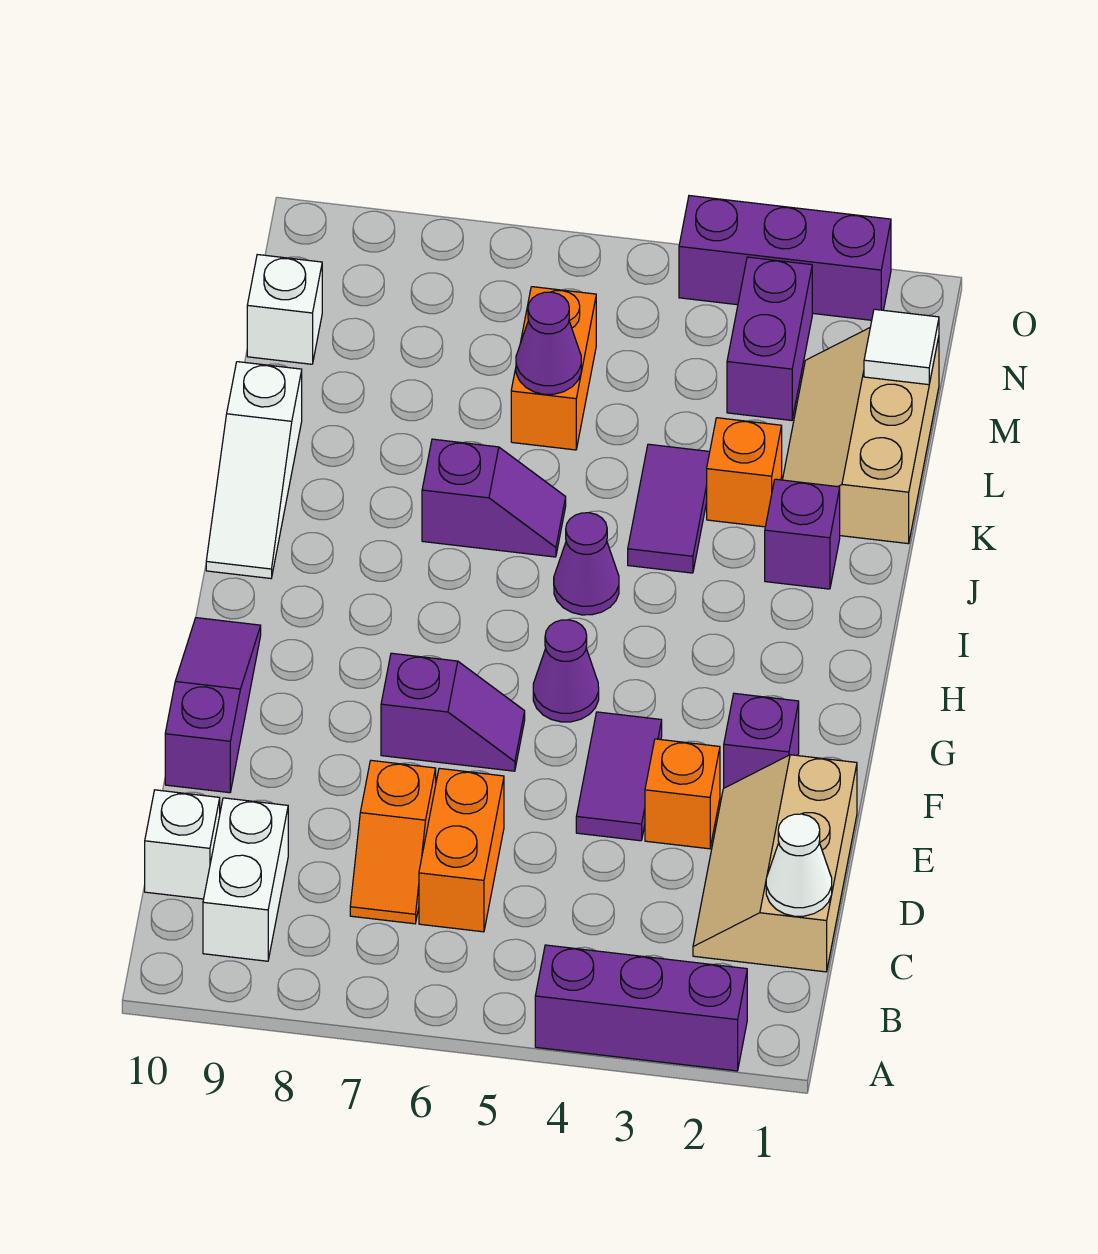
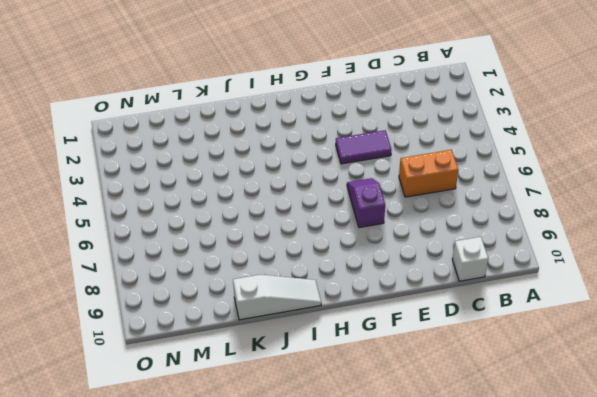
none -> purple 1x3 brick [535,945,747,1071]
none -> white 1x2 brick [203,798,288,961]
none -> tan 2x3 slope [693,755,857,972]

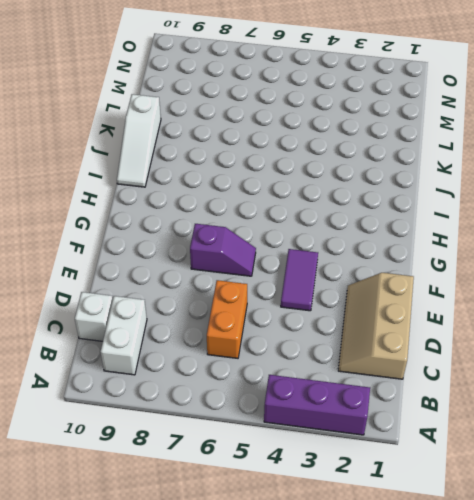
none -> orange 1x2 slope [350,760,436,924]
none -> orange 1x1 brick [645,739,720,849]
none -> purple 1x3 slope [165,618,261,793]

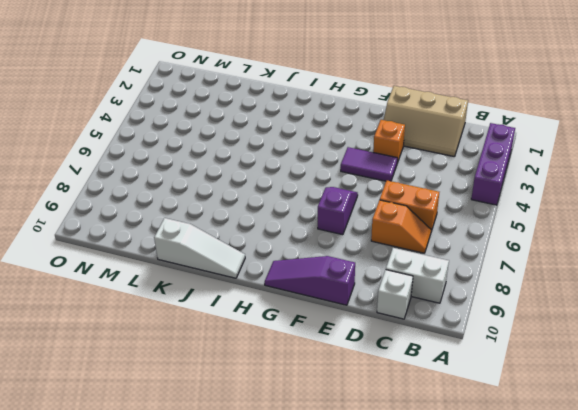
none -> purple 1x1 brick [724,693,799,788]
none -> purple 1x1 cone [533,620,599,722]
none -> purple 1x1 cone [554,513,619,615]

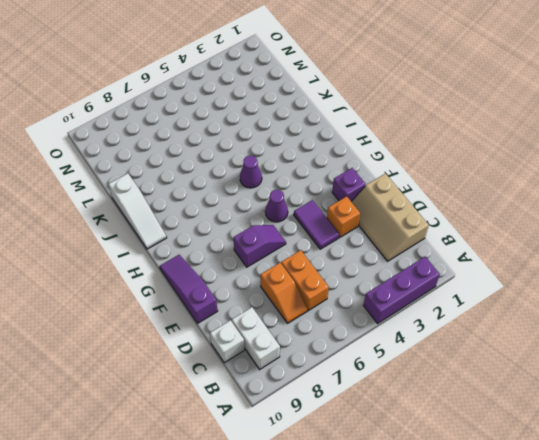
none -> purple 1x1 brick [765,479,840,589]
none -> purple 1x2 tile [628,444,710,573]
none -> purple 1x2 slope [422,439,566,557]

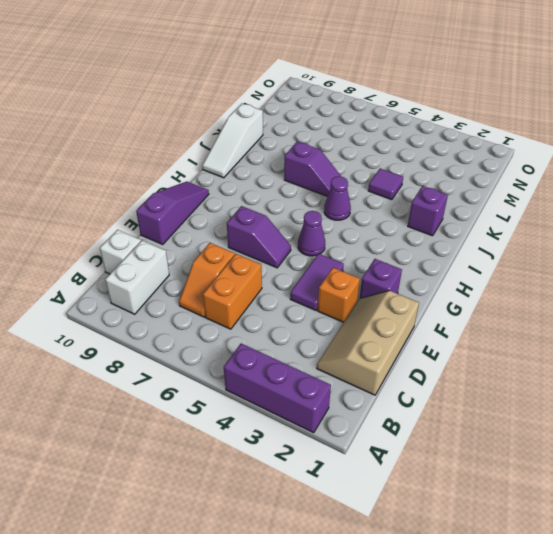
purple 1x1 tile [368,169,403,200] -> purple 1x2 tile [628,444,710,573]
none -> tan 2x3 slope [783,328,939,544]
none -> orange 1x1 brick [707,418,782,527]
none -> orange 1x2 brick [511,287,596,450]

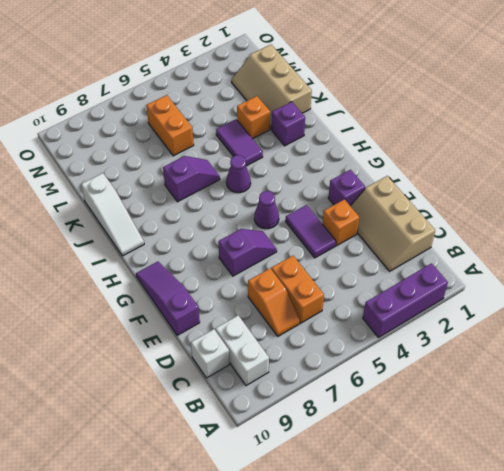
none -> purple 1x2 brick [727,257,812,420]
none -> white 1x1 brick [247,255,322,364]
none -> purple 1x3 brick [679,196,891,320]

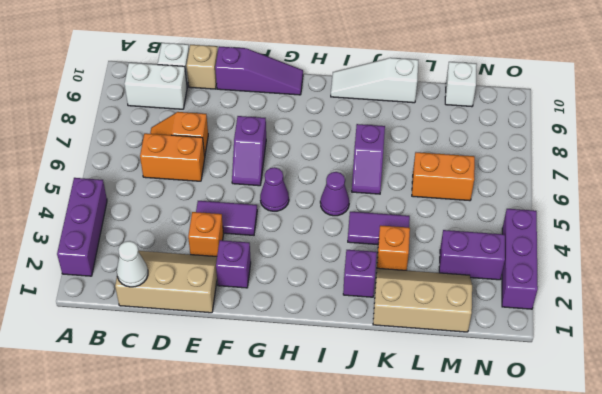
tan 1x1 brick [187,45,218,89] -> none
none -> purple 1x1 cone [516,292,581,394]
none -> white 1x1 tile [864,309,939,385]

